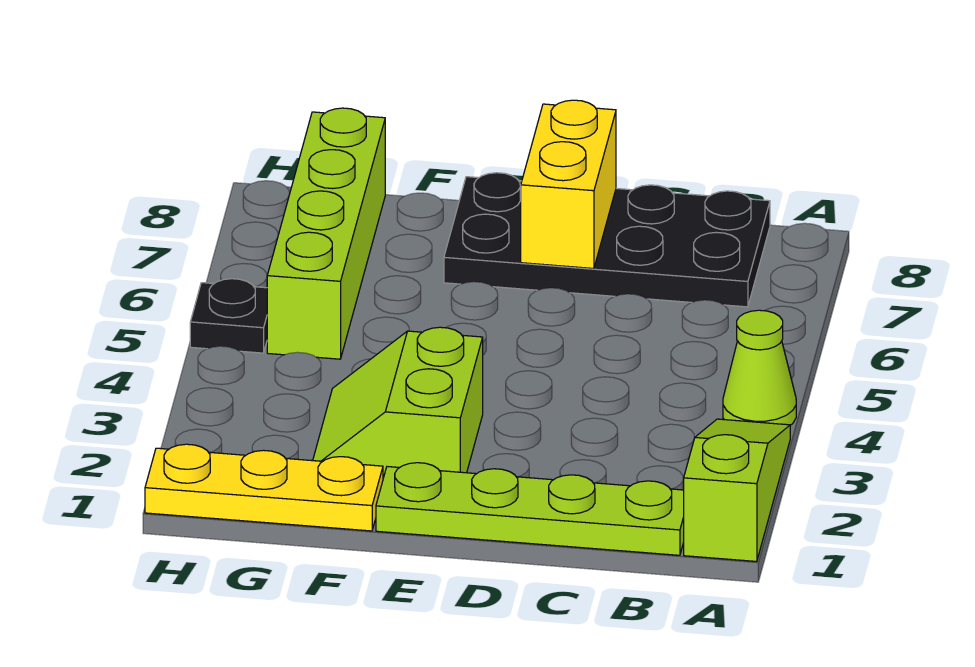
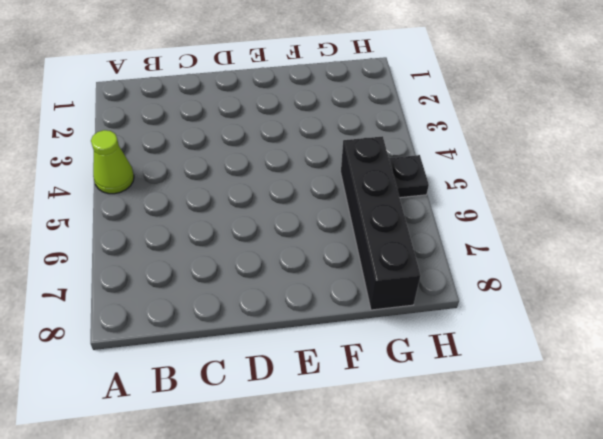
black 1x4 brick [341,136,421,310] -> lime 1x4 brick [267,108,385,359]
none -> lime 1x3 slope [684,419,790,561]
none -> lime 1x4 plate [376,463,684,555]

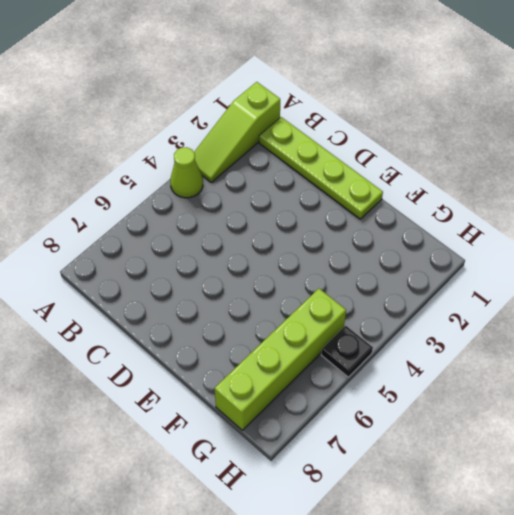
none -> black 2x4 plate [444,173,770,307]
none -> lime 2x2 slope [313,327,483,478]

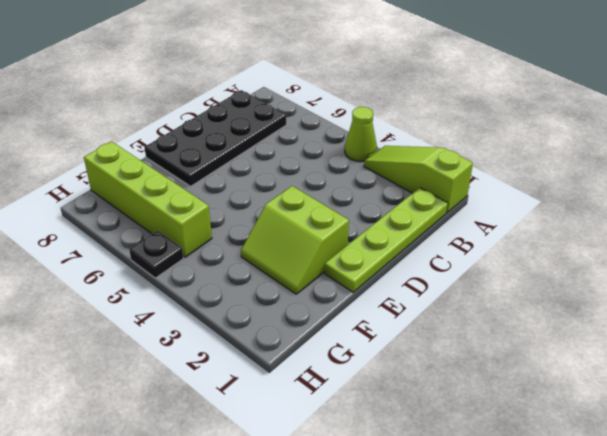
none -> yellow 1x3 plate [145,444,383,531]
none -> yellow 1x2 brick [521,100,616,268]

